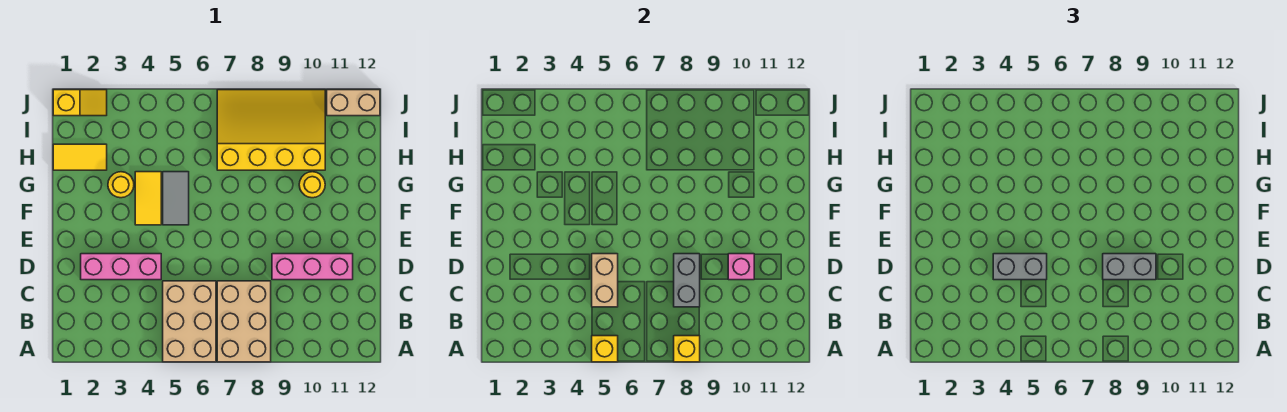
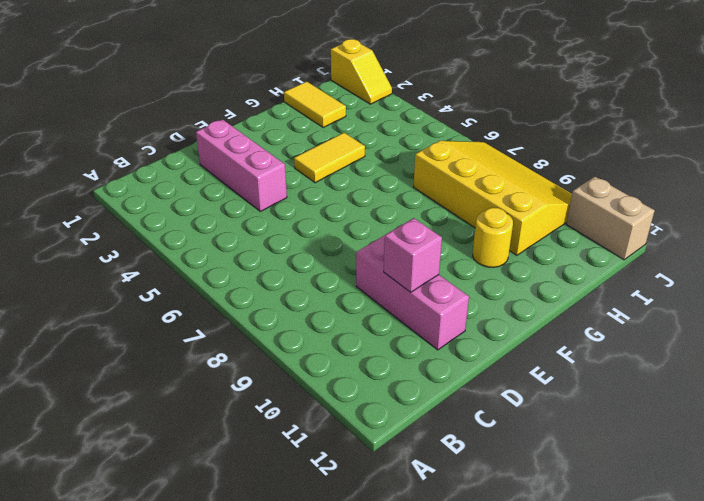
none -> tan 2x3 brick [163,281,216,362]
none -> tan 2x3 brick [217,281,271,362]
none -> grey 1x2 tile [163,172,189,225]

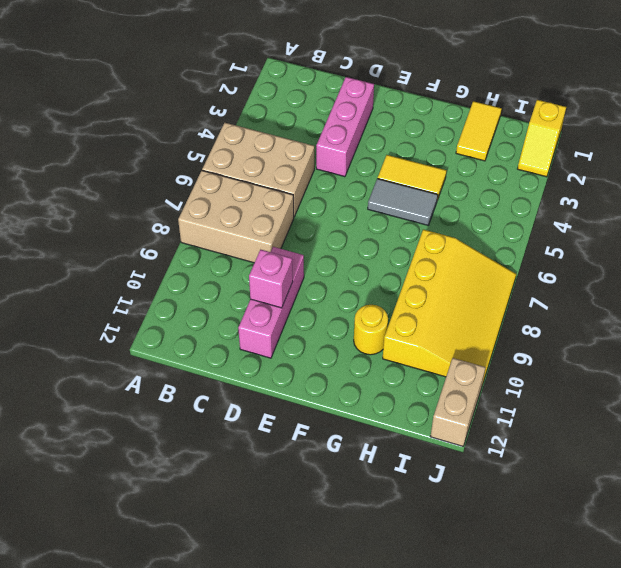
none -> yellow 1x1 round brick [108,172,134,198]
none -> yellow 1x1 brick [592,336,618,362]
none -> yellow 1x1 brick [674,336,700,362]

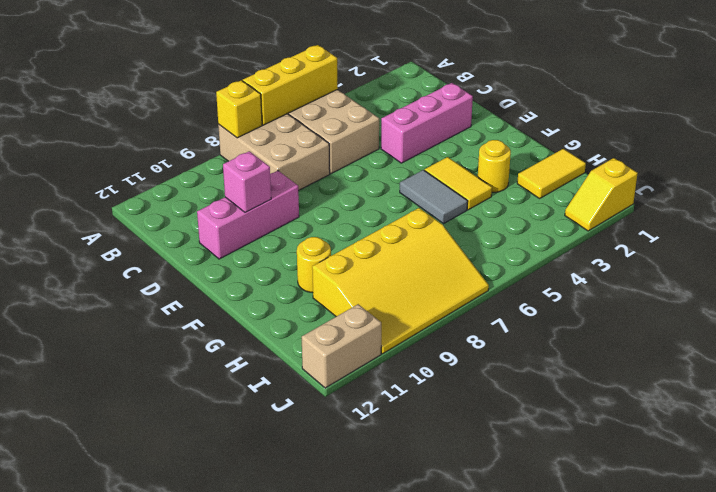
yellow 1x3 brick [243,45,338,125] -> yellow 1x1 brick [592,336,618,362]
none -> tan 1x2 brick [592,254,618,307]
none -> grey 1x2 brick [674,254,700,307]
none -> grey 1x2 brick [993,254,1047,280]

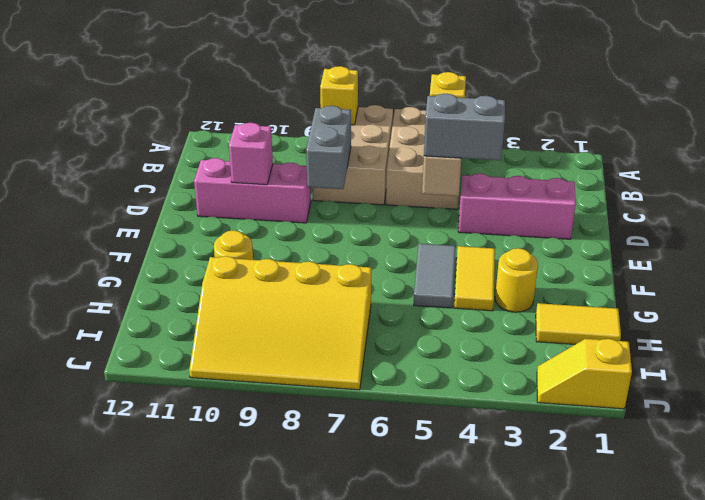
none -> tan 1x2 brick [327,90,380,116]
none -> grey 1x2 brick [1103,254,1156,280]

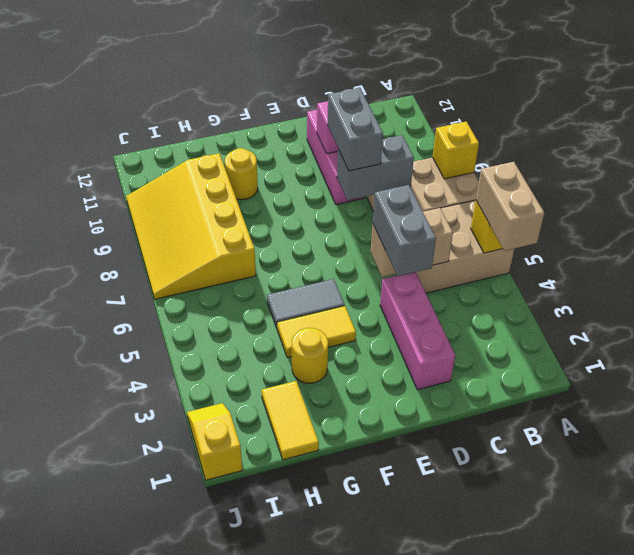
tan 1x2 brick [476,162,544,251] -> tan 1x2 brick moved to [327,90,380,116]

